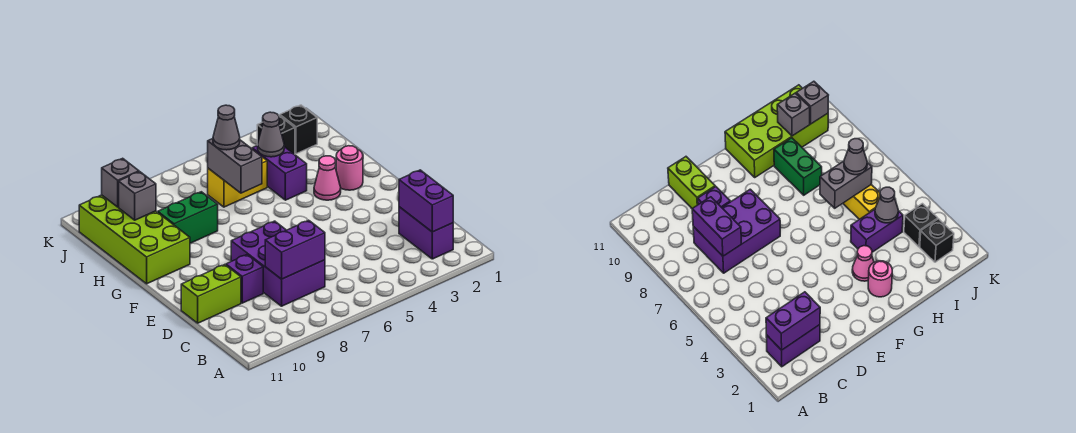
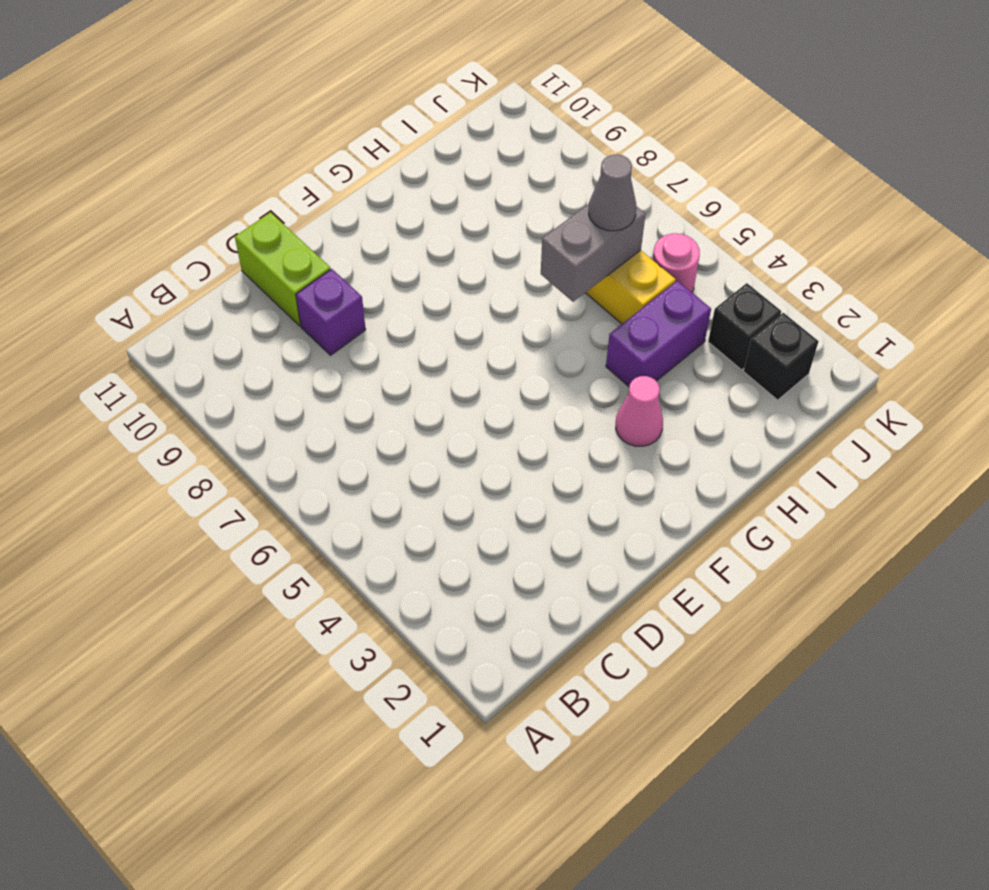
pink 1x1 round brick [652,233,700,292] -> pink 1x1 round brick moved to [336,146,363,190]
none -> purple 1x2 brick [399,207,453,259]
none -> purple 2x3 brick [231,221,325,306]
none -> lime 2x4 brick [79,195,190,284]

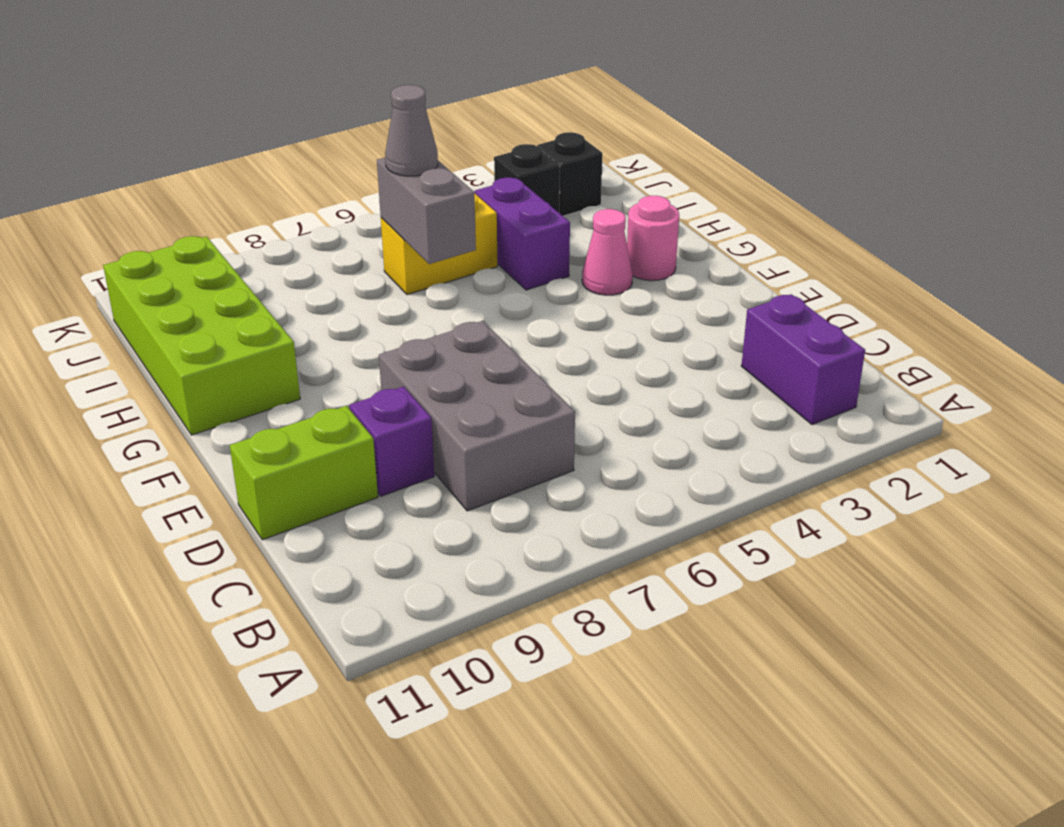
grey 2x3 brick [379,321,575,511] -> purple 2x3 brick [231,221,325,306]
none -> green 1x2 brick [158,192,218,243]
none -> purple 1x2 brick [399,170,453,232]
none -> purple 1x2 brick [265,220,325,279]

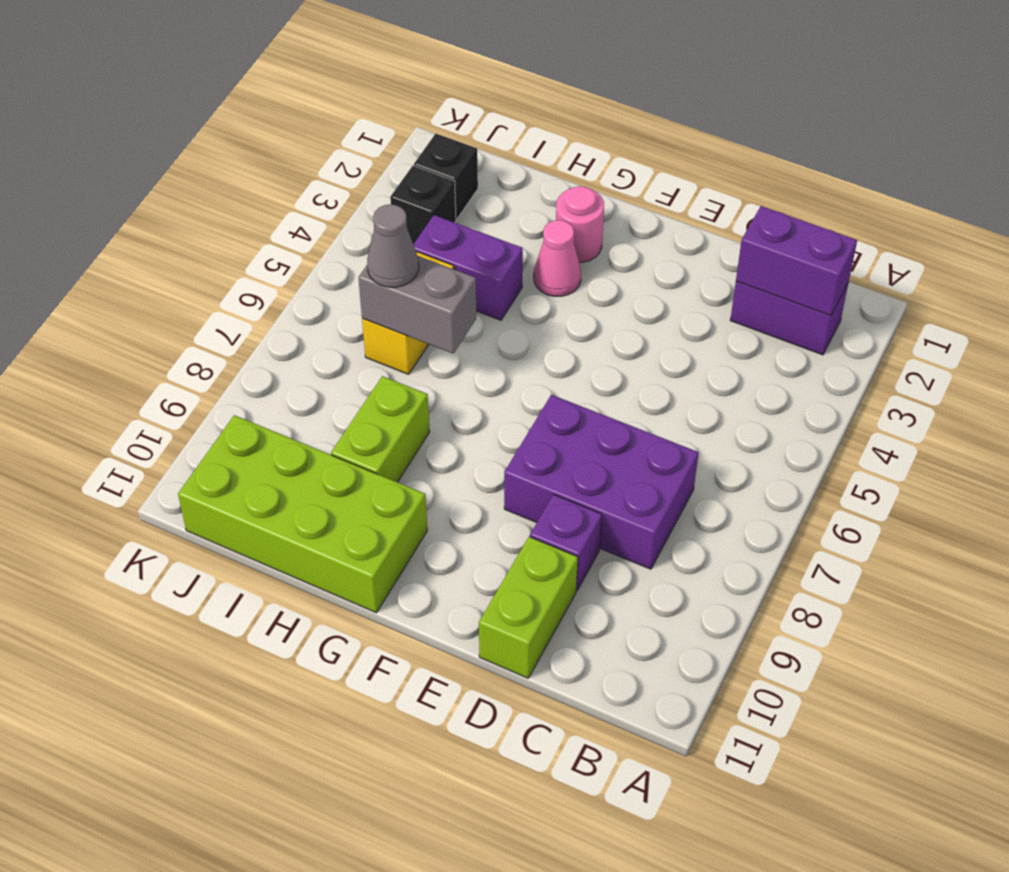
lime 1x2 brick [331,376,430,482] -> green 1x2 brick [158,192,218,243]
none -> purple 1x2 brick [265,220,325,279]
none -> grey 1x1 cone [258,112,284,157]
none -> grey 1x1 brick [119,172,156,220]

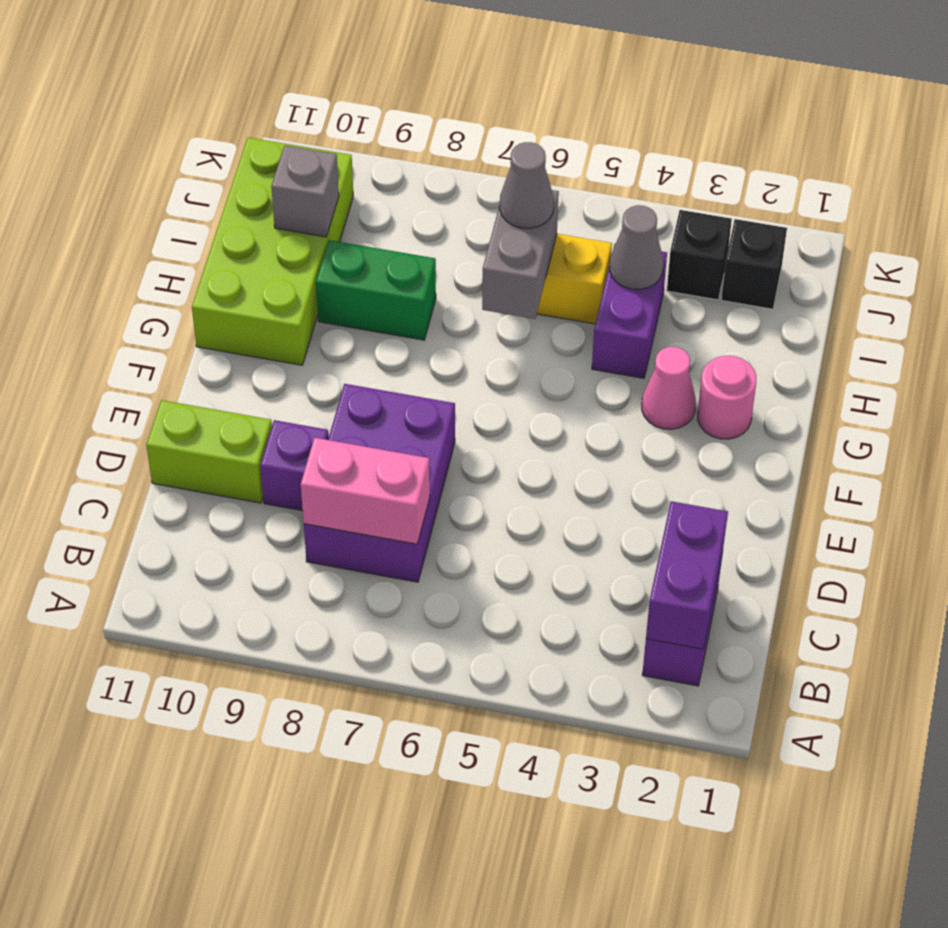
pink 1x2 brick [301,438,430,544] -> purple 1x2 brick [265,220,325,279]
none -> grey 1x1 brick [102,158,139,207]

